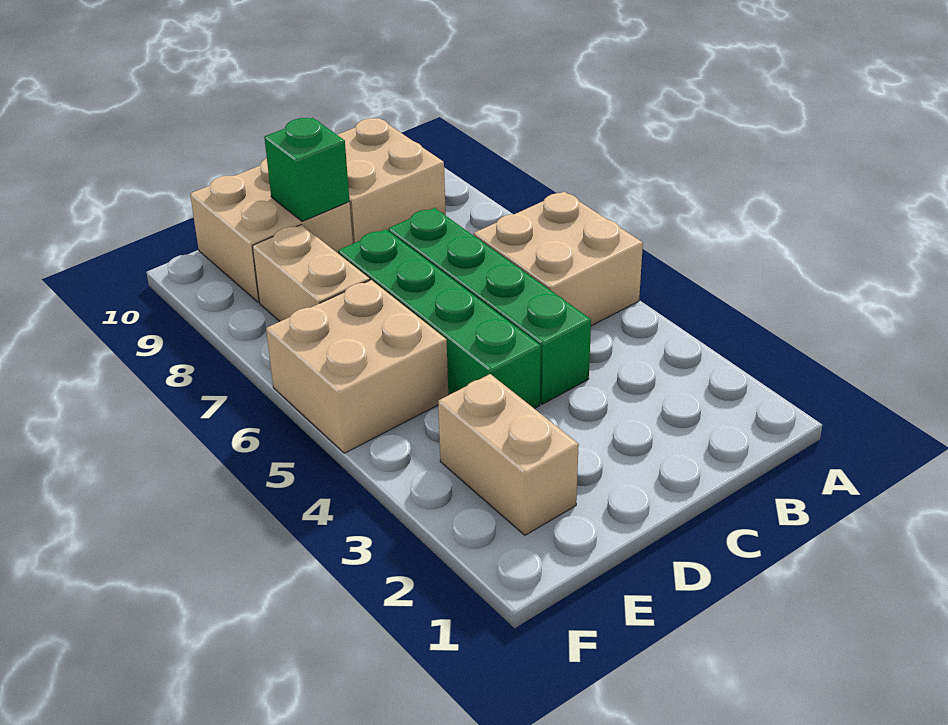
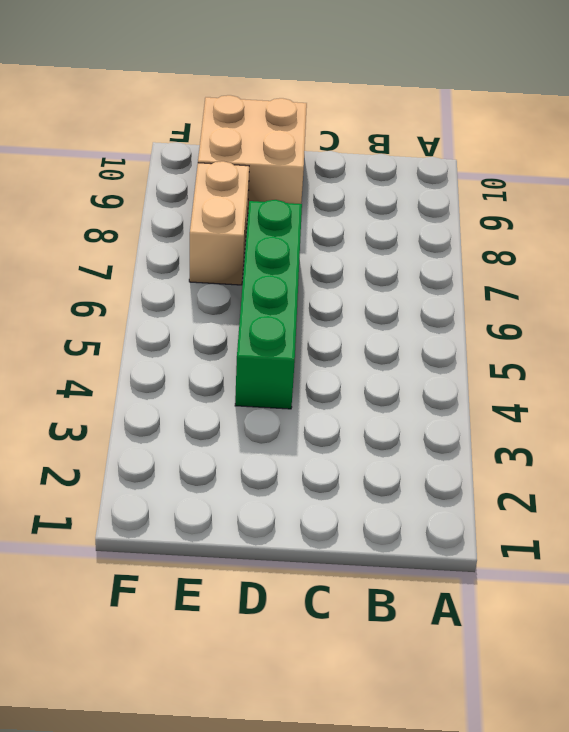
none -> tan 2x2 brick [474,192,643,326]
none -> tan 2x2 brick [338,118,446,244]

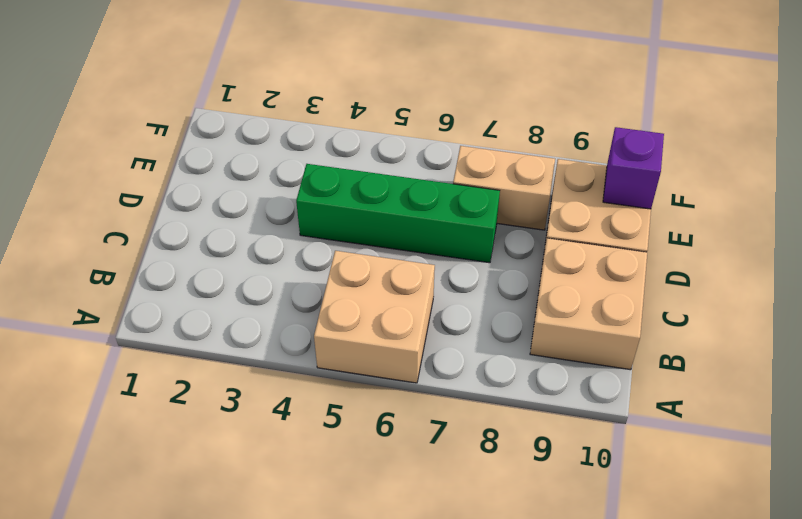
purple 1x1 brick [603,127,664,209] -> none
none -> green 1x4 brick [388,208,591,404]
none -> tan 1x2 brick [438,374,579,535]

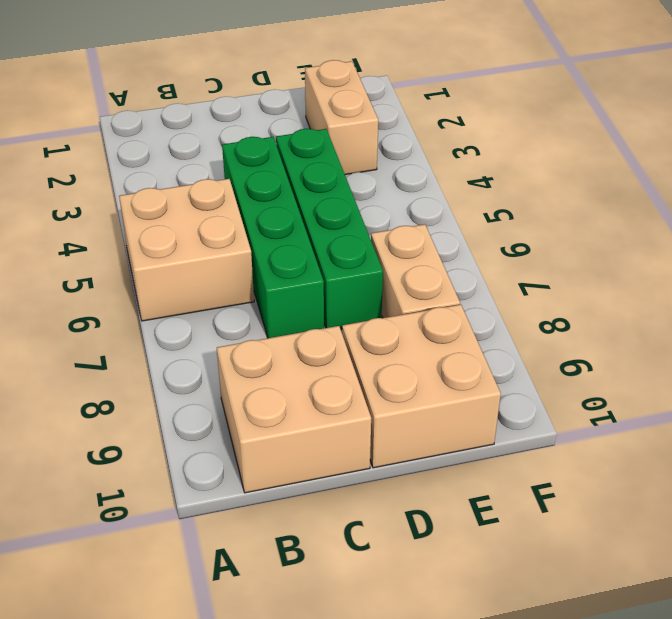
none -> tan 2x2 brick [266,280,448,453]
none -> green 1x1 brick [264,118,349,221]

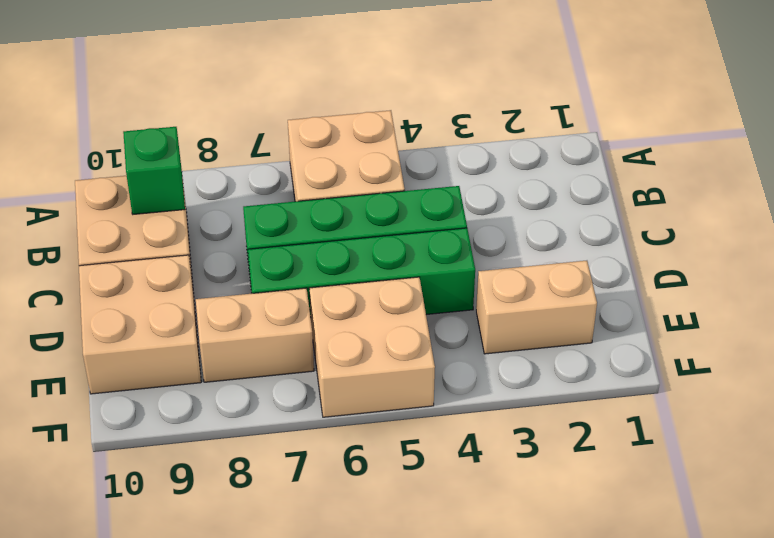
green 1x1 brick [123,127,185,214] -> green 1x1 brick moved to [264,118,349,221]

